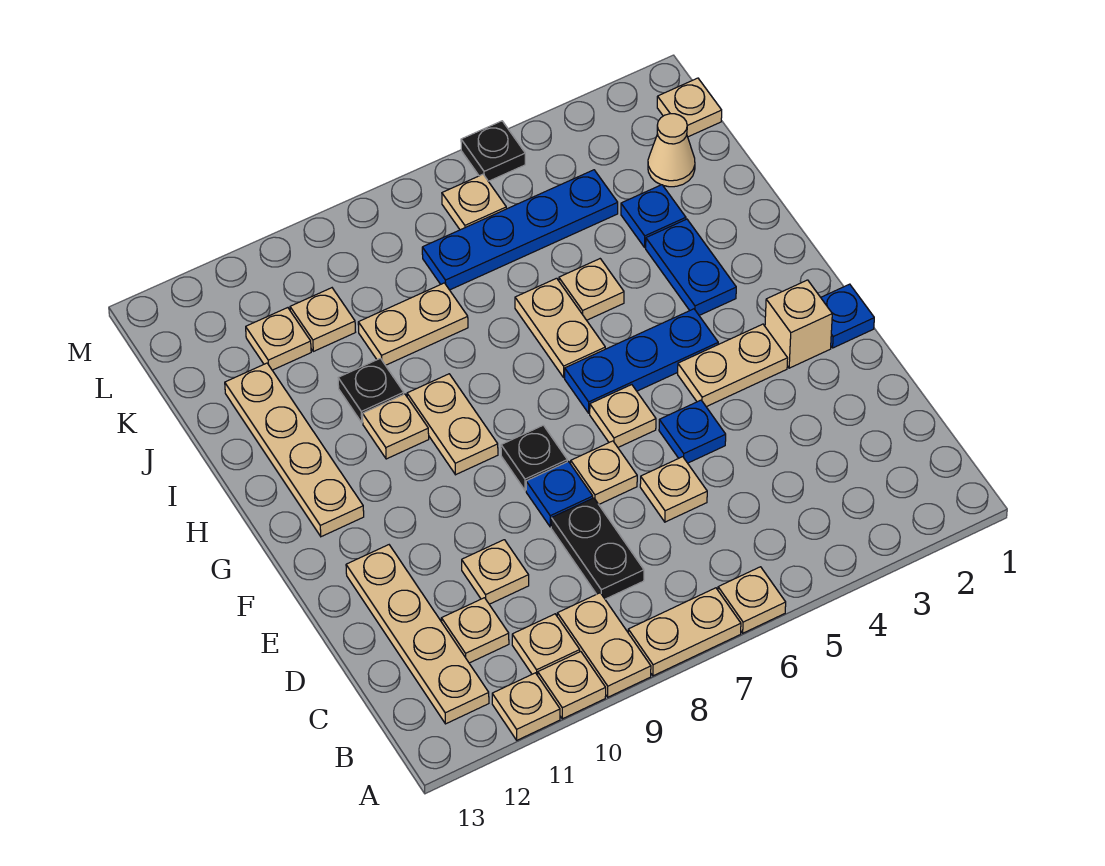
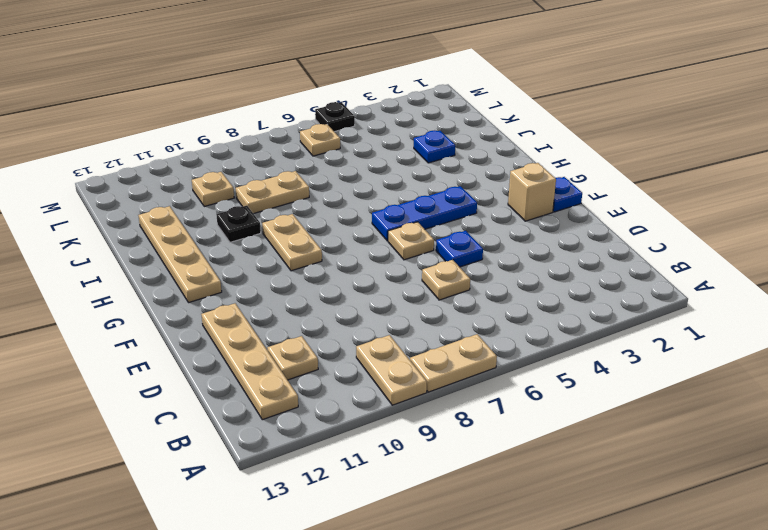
none -> tan 1x1 plate [718,567,786,633]
none -> tan 1x1 plate [538,652,606,719]
none -> tan 1x1 plate [492,673,560,740]
none -> tan 1x1 plate [512,614,580,675]

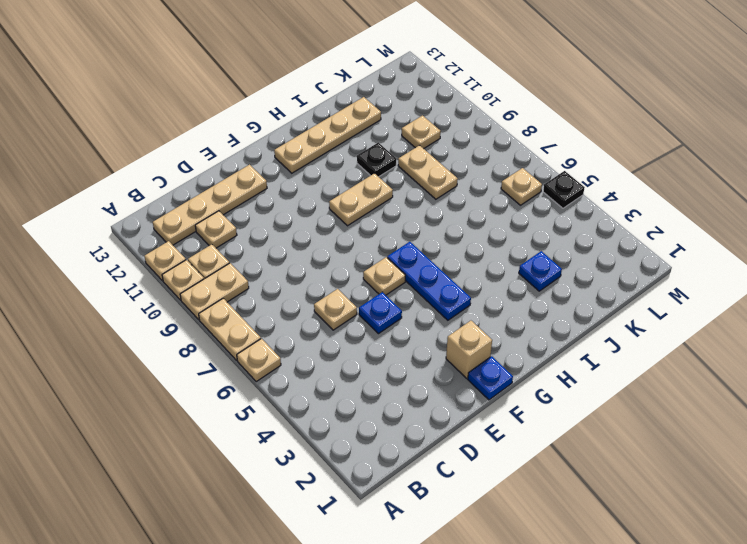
none -> black 1x2 plate [551,498,644,599]
none -> tan 1x1 plate [462,540,529,604]
none -> tan 1x1 plate [571,441,637,504]
none -> blue 1x1 plate [526,462,593,527]

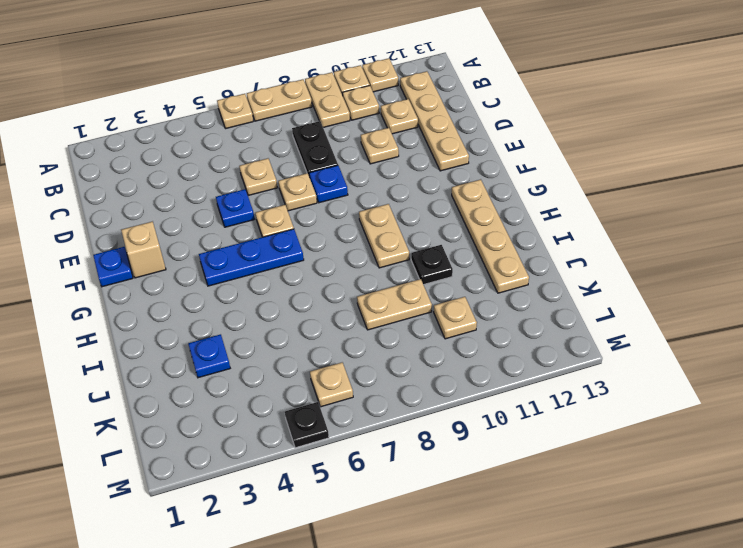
none -> tan 1x2 plate [678,324,788,407]
none -> black 1x1 plate [501,425,567,490]
none -> blue 1x2 plate [646,219,736,315]
none -> tan 1x2 plate [515,278,605,377]

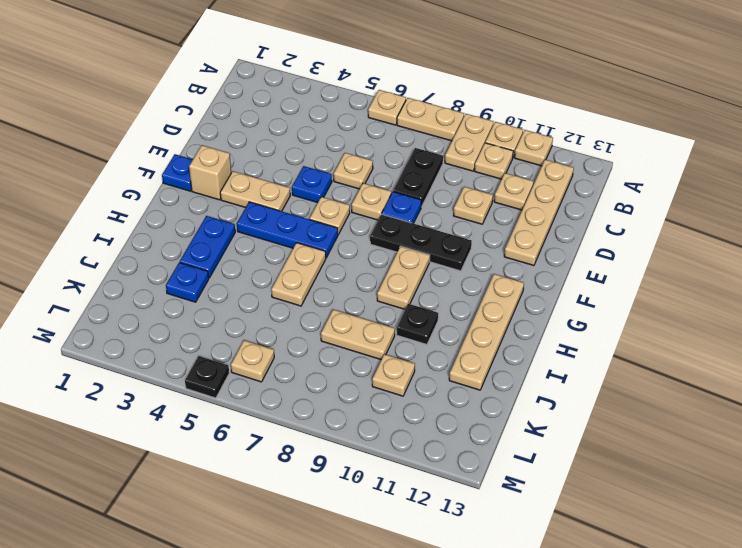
black 1x3 plate [370,214,472,271] -> black 1x1 plate [501,425,567,490]
none -> tan 1x1 plate [363,394,429,459]
none -> tan 1x1 plate [559,259,624,320]
none -> tan 1x1 cone [648,114,695,187]
none -> blue 1x4 plate [422,170,618,290]

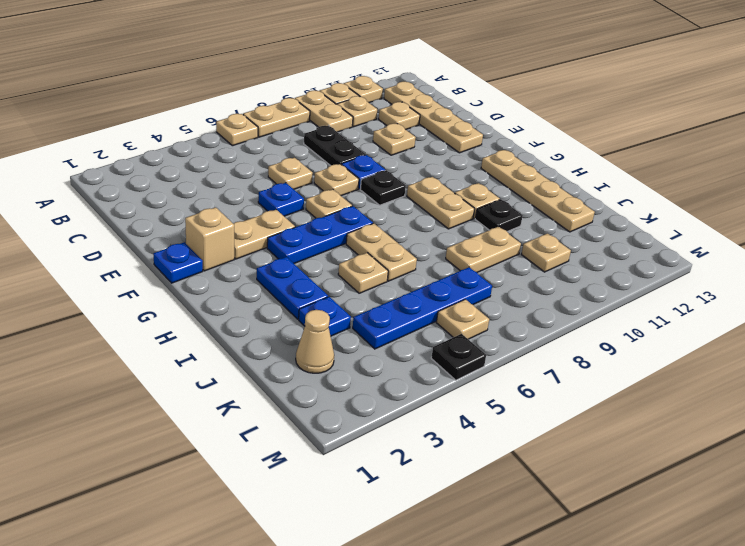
none -> tan 1x1 plate [246,308,311,370]
none -> tan 1x1 plate [657,78,722,137]

